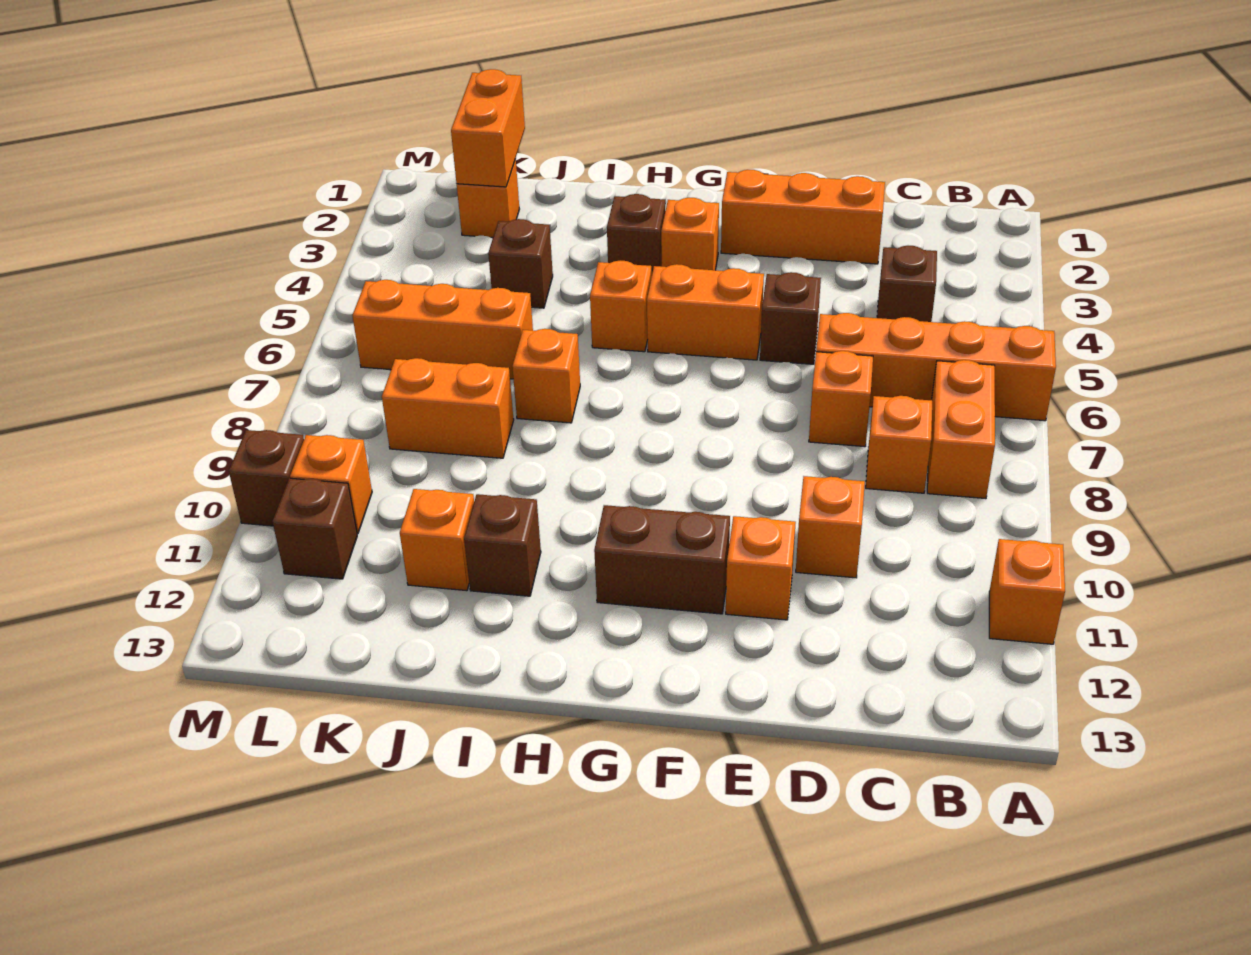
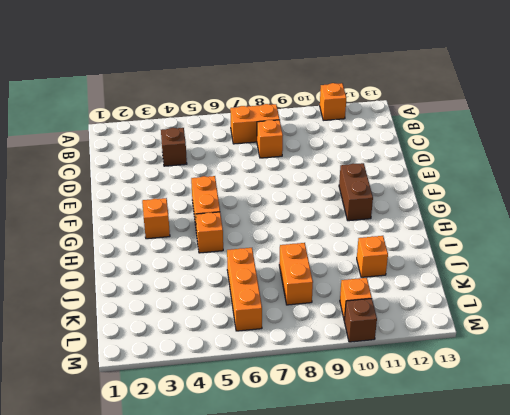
none -> orange 1x4 brick [816,313,1056,421]
none -> orange 1x3 brick [721,170,885,264]
none -> orange 1x1 brick [809,351,873,447]

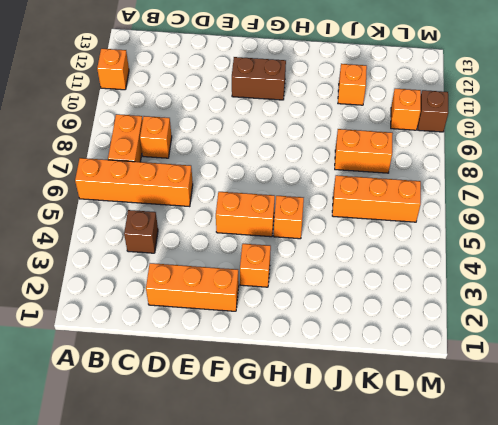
none -> orange 1x1 brick [809,351,873,447]
none -> orange 1x1 brick [796,476,865,578]
none -> brown 1x1 brick [760,272,821,364]

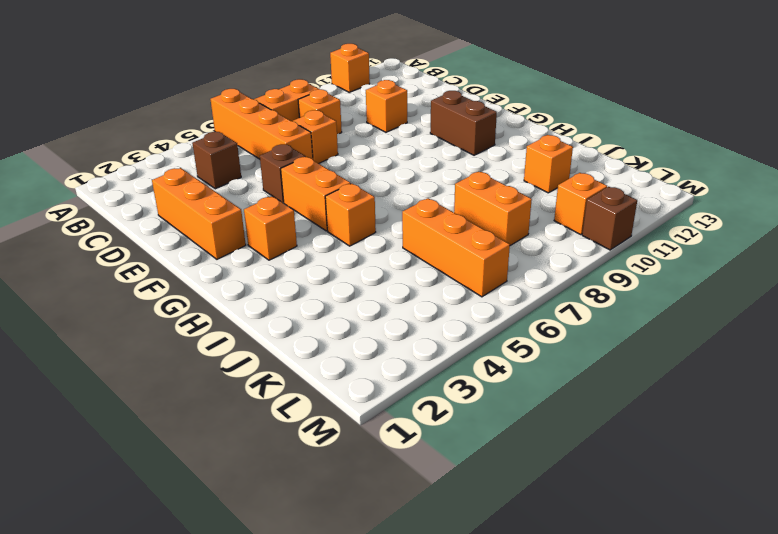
none -> orange 1x1 brick [726,516,796,620]
none -> brown 1x1 brick [607,194,665,277]
none -> orange 1x1 brick [512,329,580,423]

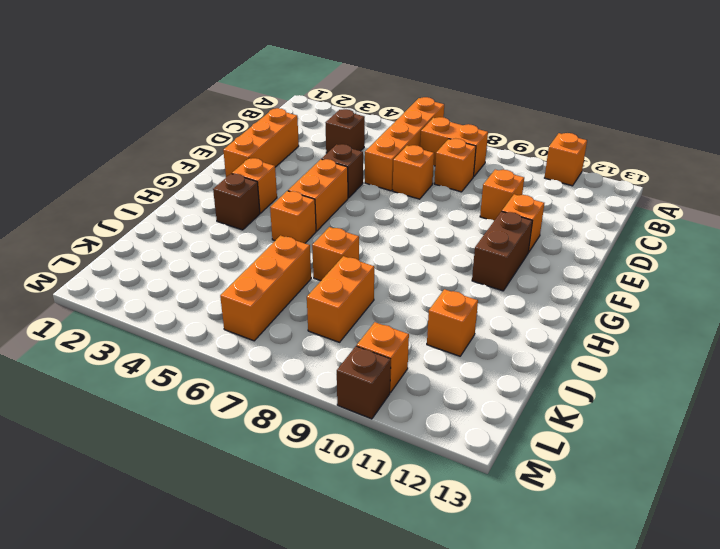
none -> brown 1x1 brick [464,494,541,596]
none -> brown 1x1 brick [488,219,553,308]
none -> orange 1x1 brick [457,159,519,237]

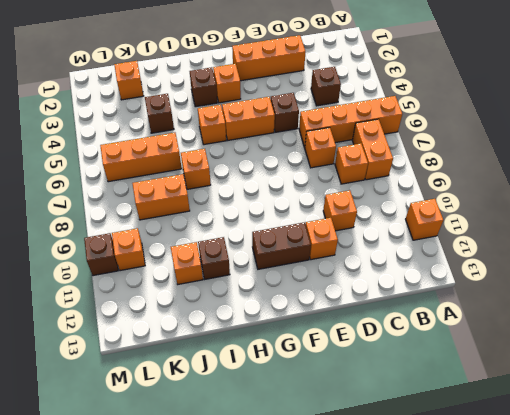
none -> brown 1x1 brick [272,478,357,579]
none -> orange 1x2 brick [451,69,525,187]

